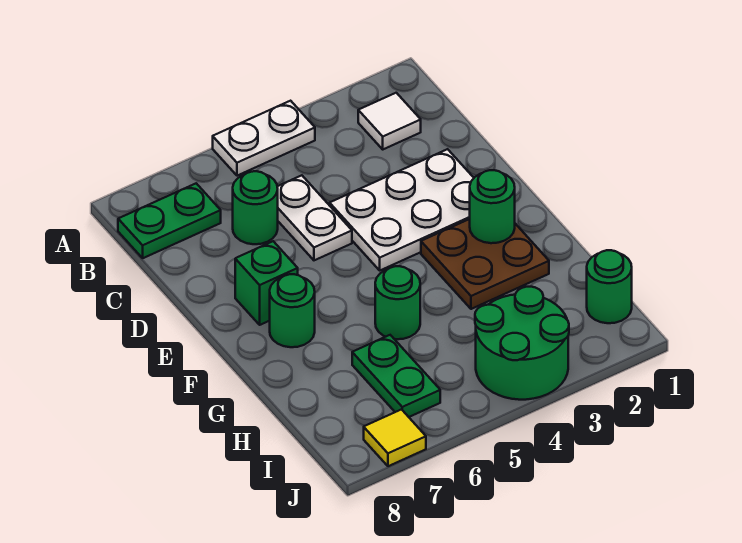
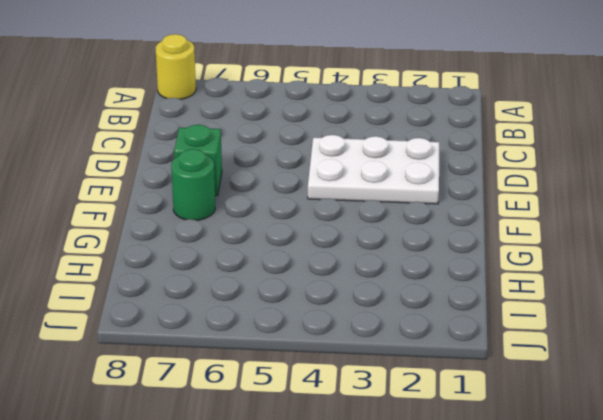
yellow 1x1 round brick [155,34,196,99] -> none
none -> white 1x2 plate [213,101,315,176]
none -> white 1x1 tile [358,93,421,149]
none -> green 1x2 plate [118,183,221,258]

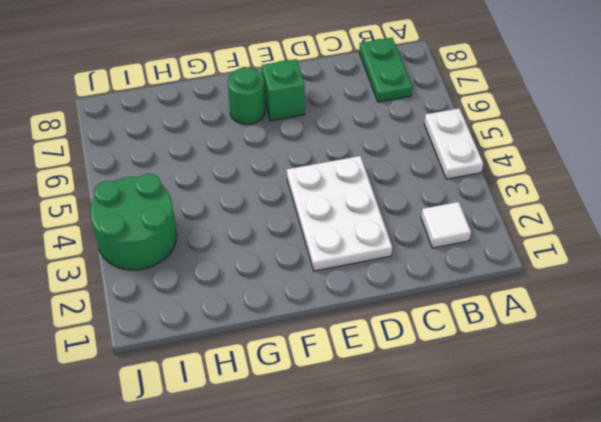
none -> white 1x2 plate [277,175,352,260]
none -> green 1x1 round brick [233,171,278,244]
none -> brown 2x2 plate [421,219,549,309]

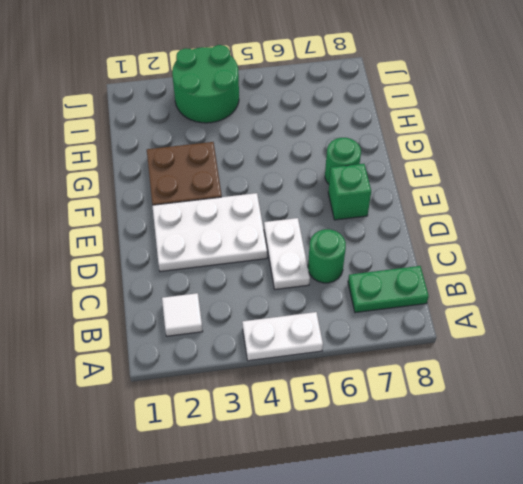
none -> green 1x1 round brick [375,266,420,339]
none -> green 1x2 plate [352,335,440,417]
none -> green 1x1 round brick [587,250,632,323]

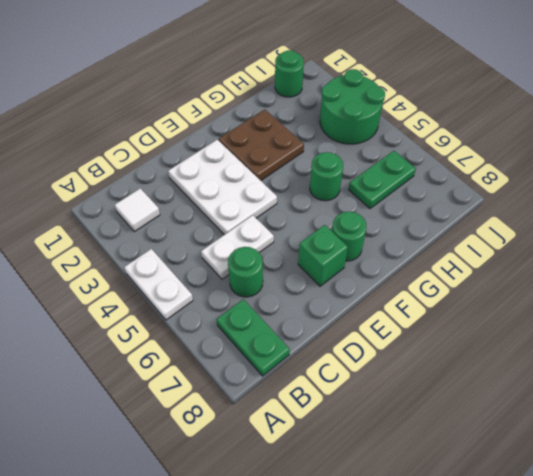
none -> yellow 1x1 tile [364,410,426,466]
none -> green 1x1 round brick [470,170,515,243]

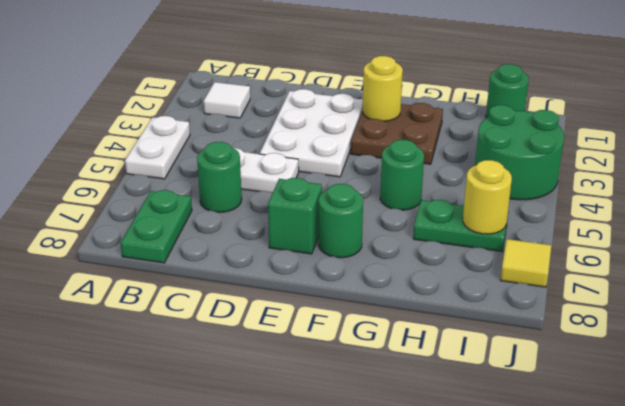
yellow 1x1 round brick [363,56,403,121] -> green 1x1 round brick [470,170,515,243]
yellow 1x1 round brick [463,160,512,234] -> none

